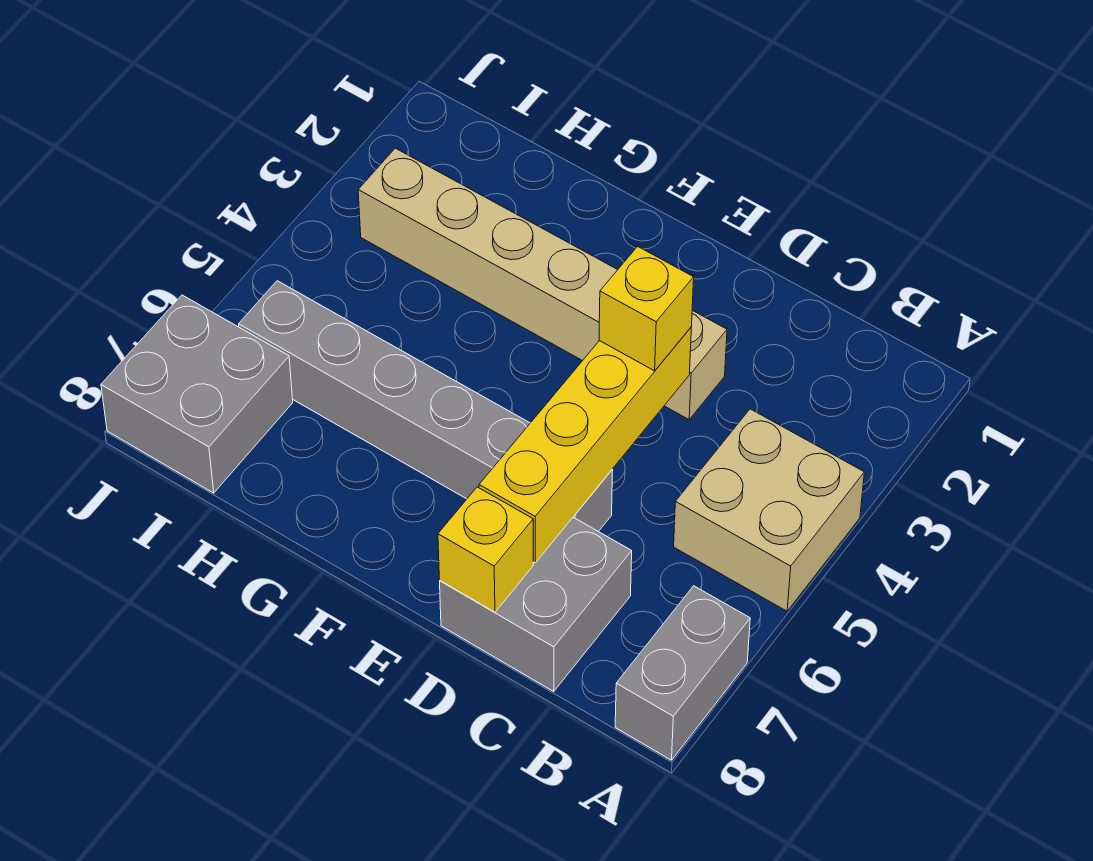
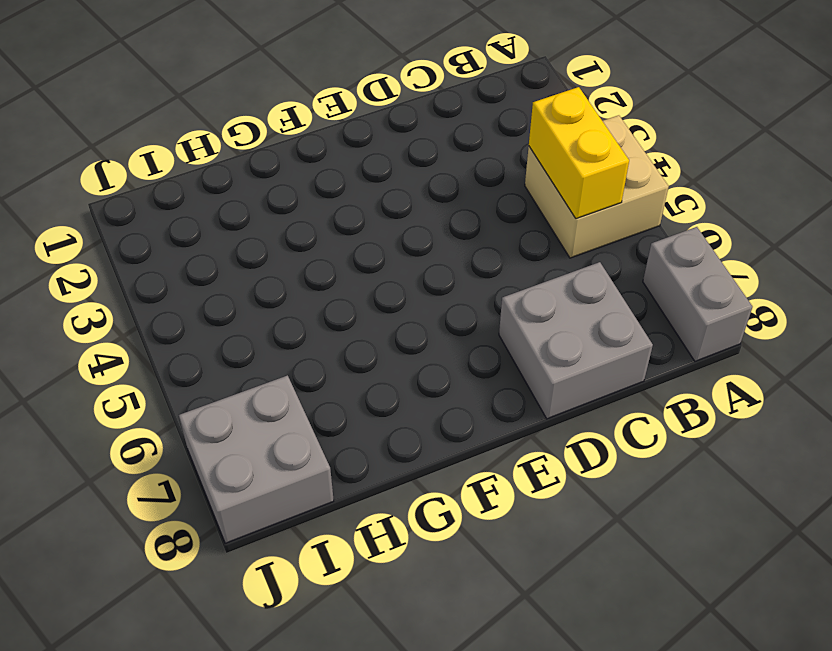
yellow 1x2 brick [529,87,629,219] -> none
none -> tan 1x6 brick [358,148,727,420]
none -> grey 1x6 brick [239,281,613,532]

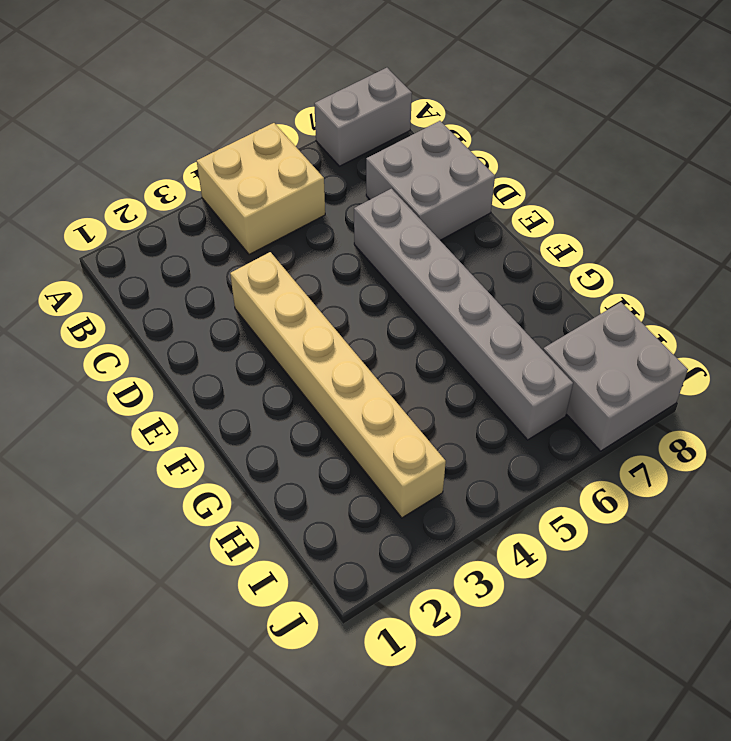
none -> yellow 1x4 brick [479,328,691,563]
none -> yellow 1x1 brick [438,487,533,612]

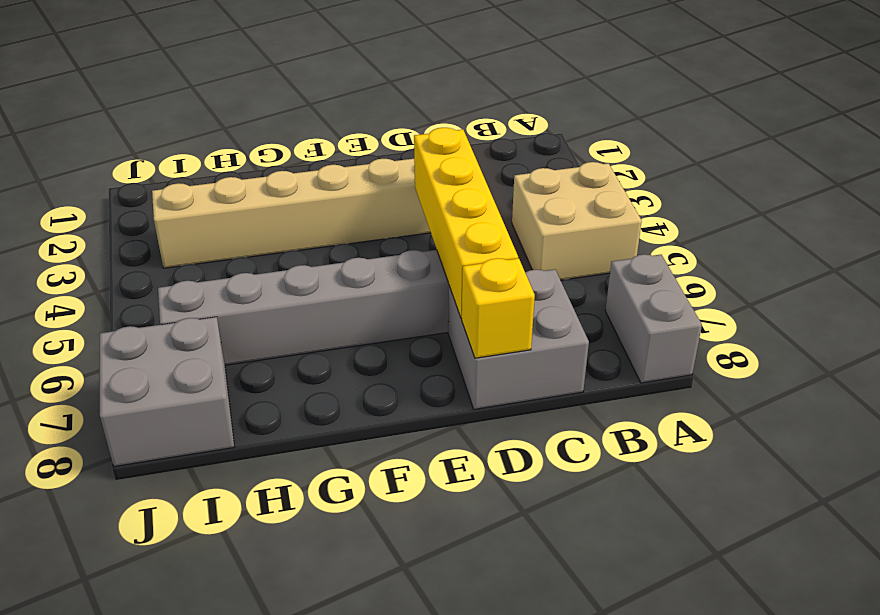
none -> yellow 1x1 brick [599,246,694,371]

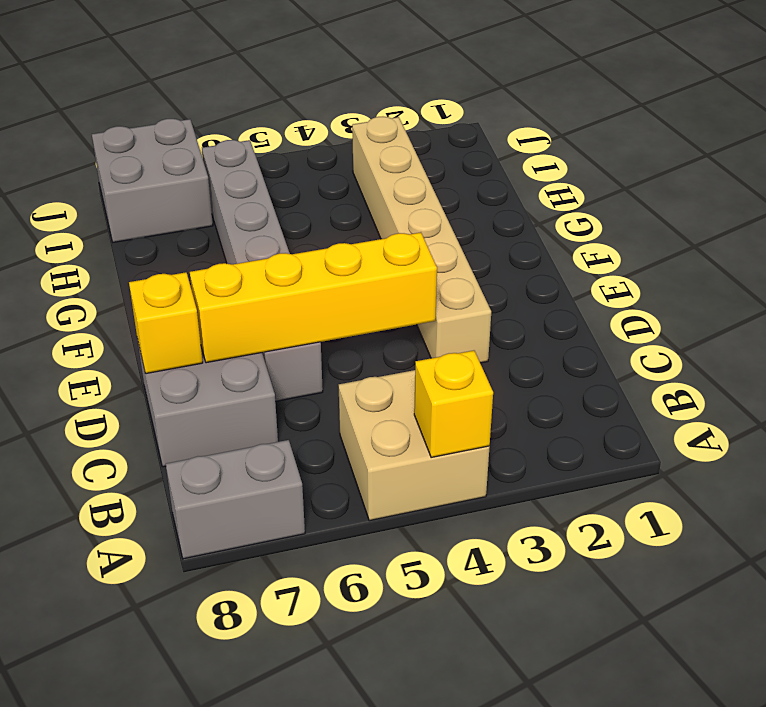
yellow 1x1 brick [414,350,493,458] -> yellow 1x1 brick moved to [599,246,694,371]

